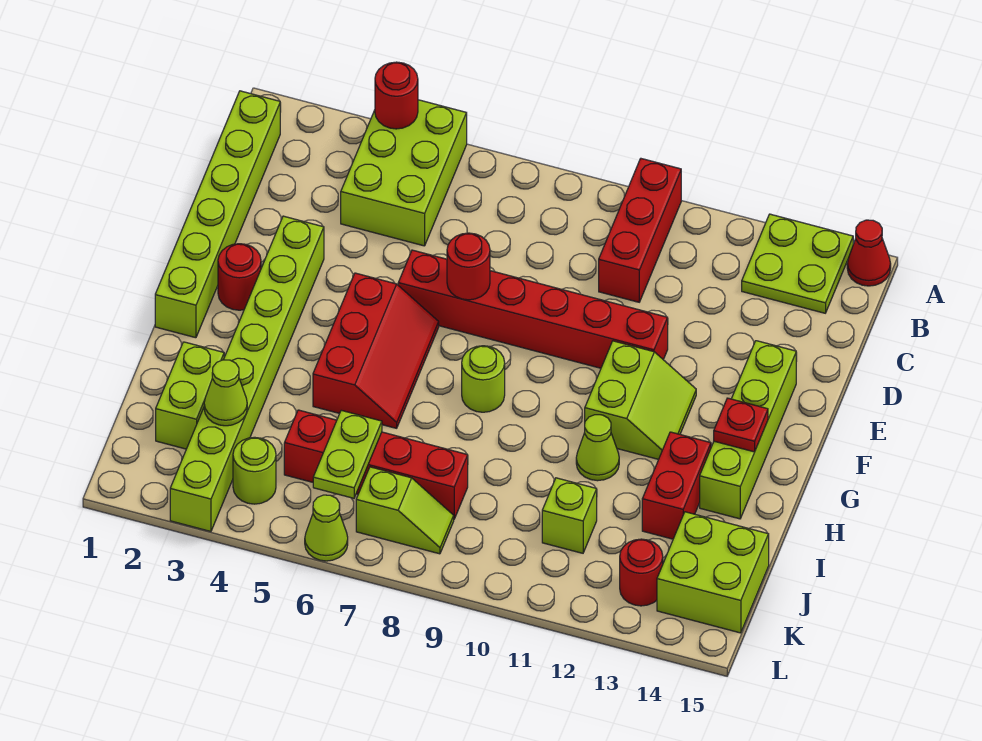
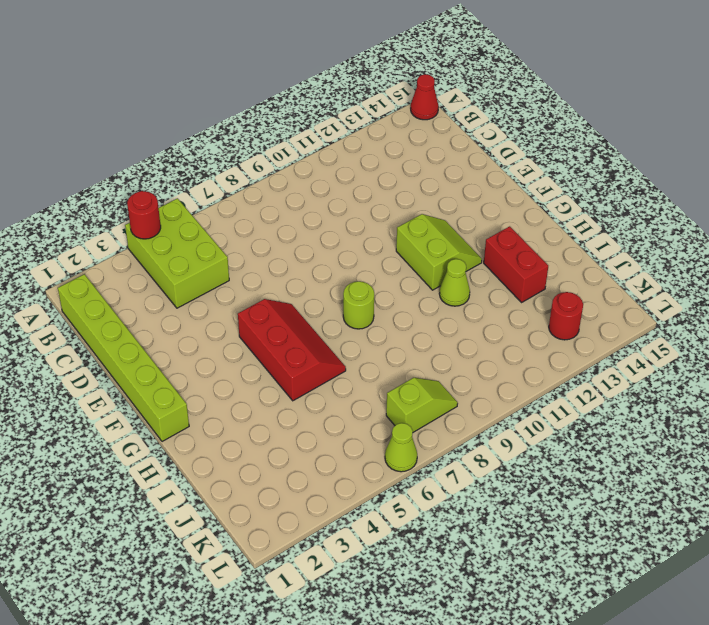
none -> red 1x3 brick [599,159,681,302]
none -> lime 2x2 plate [742,214,853,313]
none -> lime 1x8 brick [170,216,324,531]

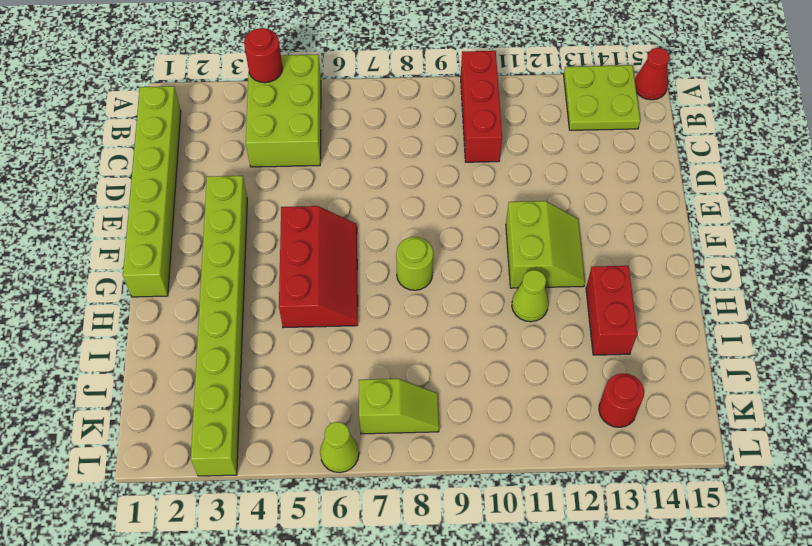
none -> red 1x6 brick [398,250,668,368]
none -> lime 1x4 brick [700,341,796,519]
none -> red 1x1 round brick [218,244,261,310]

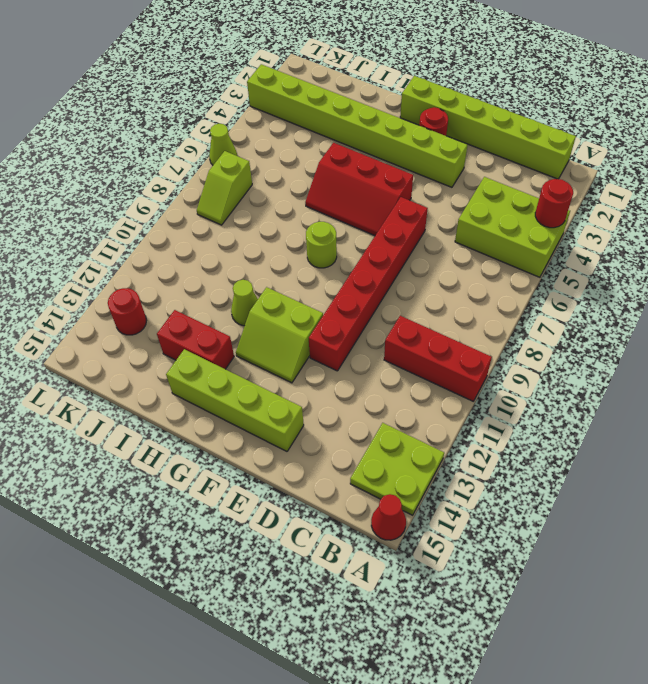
none -> lime 1x2 brick [156,342,224,449]
none -> red 1x4 brick [284,410,468,519]
none -> lime 1x1 brick [542,478,597,553]

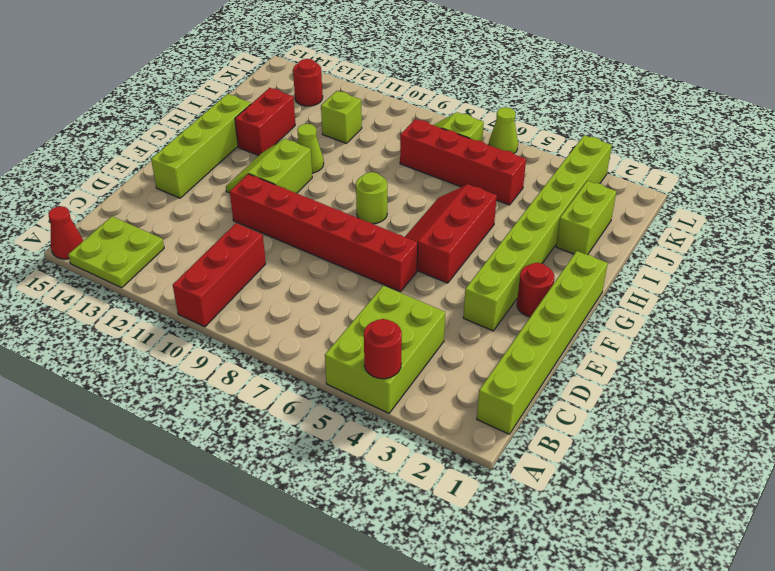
none -> lime 2x2 brick [657,512,769,633]
none -> lime 1x1 round brick [233,437,276,504]
none -> red 1x1 round brick [447,233,490,300]

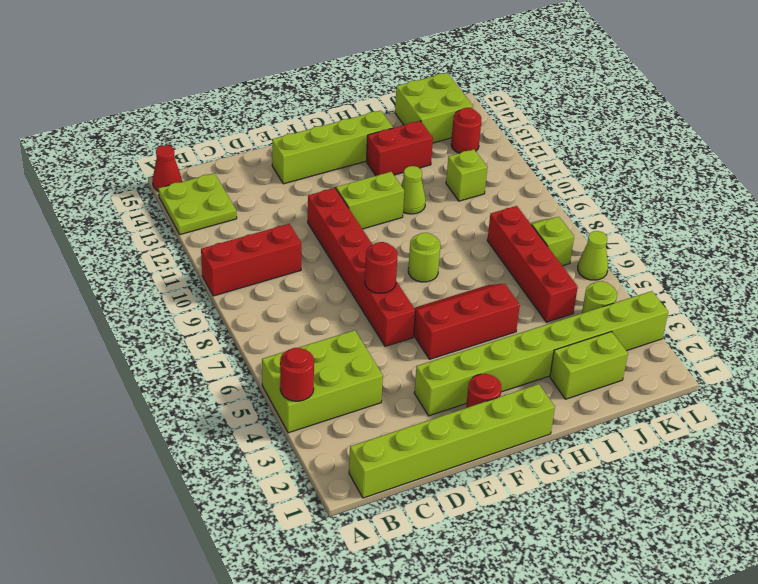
none -> red 1x1 plate [714,398,768,452]
none -> lime 1x1 cone [204,360,247,426]
none -> lime 1x2 plate [313,410,382,498]

